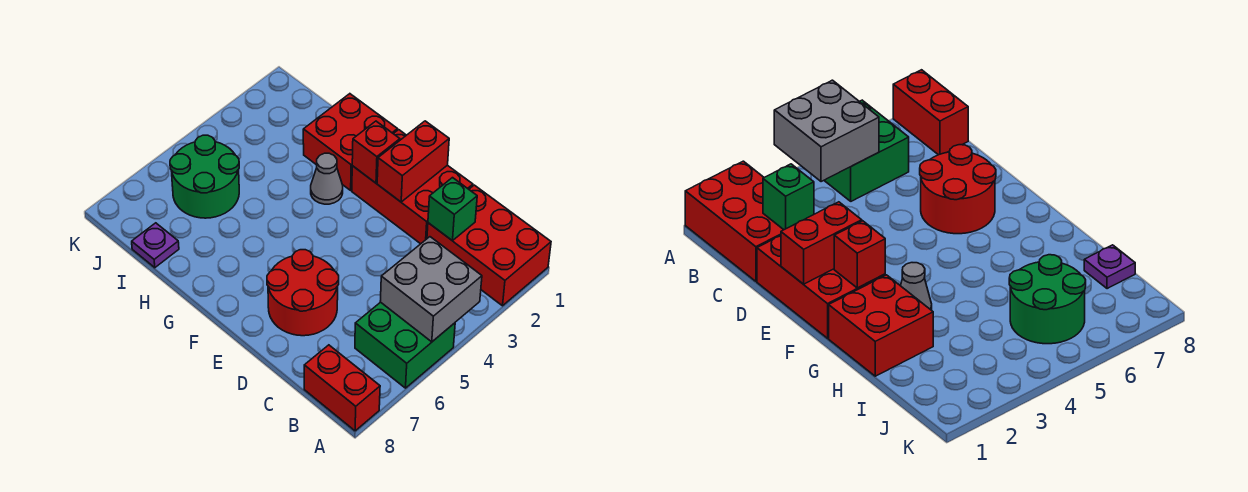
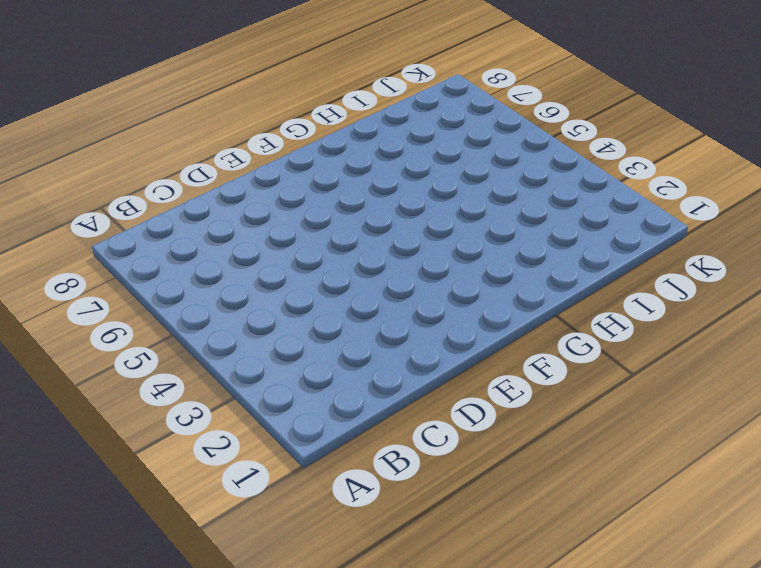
none -> red 2x3 brick [427,185,551,306]
none -> green 2x2 brick [355,302,455,388]
none -> red 1x2 brick [304,345,380,431]

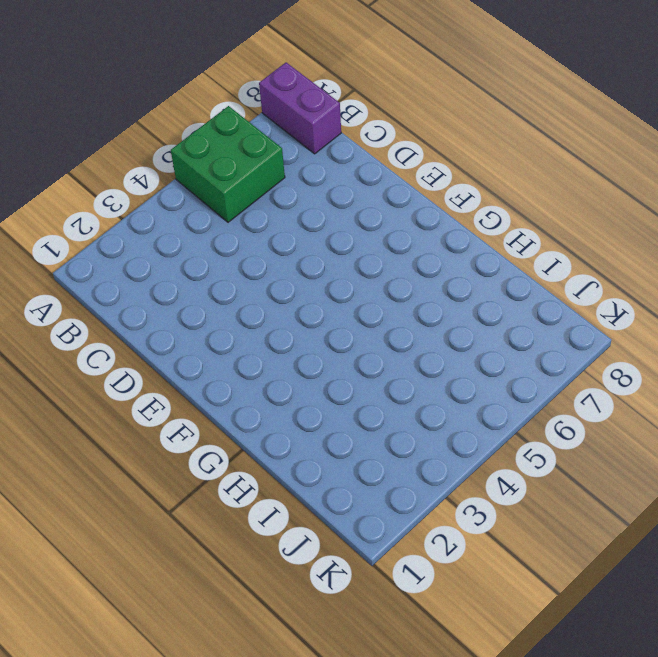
purple 1x2 brick [259,62,341,154] -> red 1x2 brick [304,345,380,431]
none -> red 2x3 brick [427,185,551,306]
none -> red 2x3 brick [352,130,473,244]
none -> red 2x2 round brick [267,250,339,336]

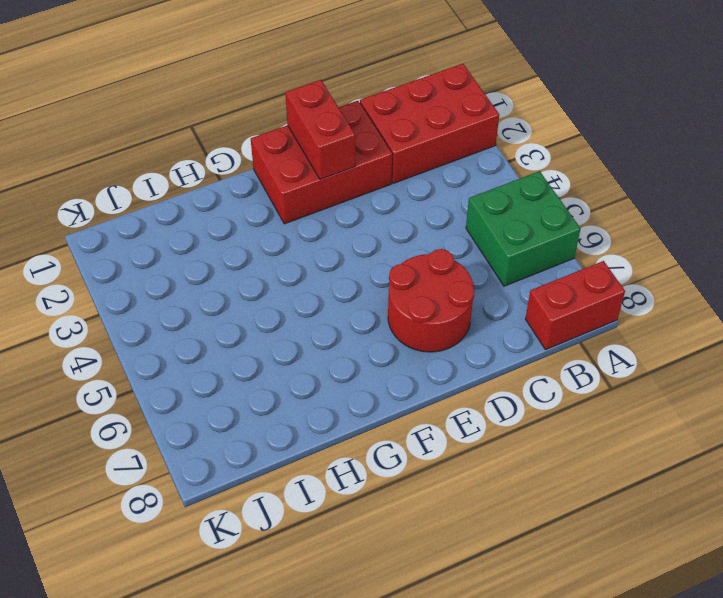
none -> red 2x2 brick [303,94,397,190]
none -> grey 1x1 cone [311,153,343,204]
none -> green 2x2 round brick [170,135,239,218]

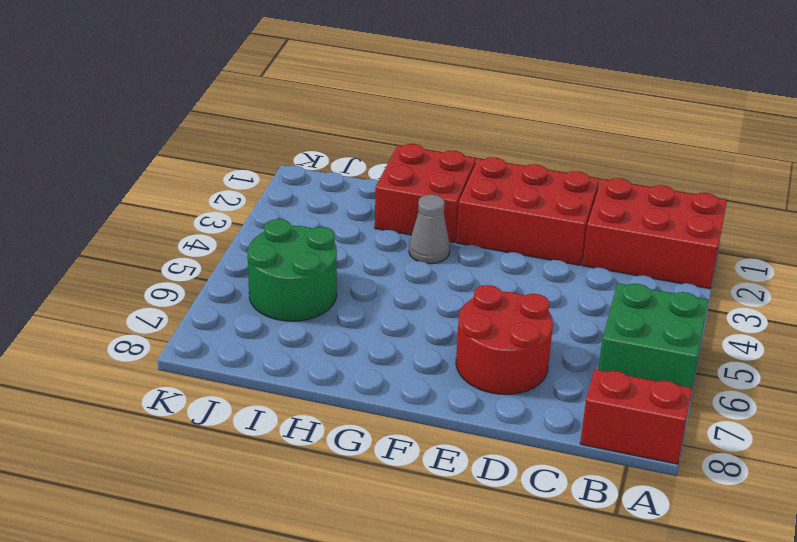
none -> purple 1x1 plate [132,223,179,268]
none -> grey 2x2 brick [380,237,482,342]
none -> green 1x1 brick [428,178,477,241]

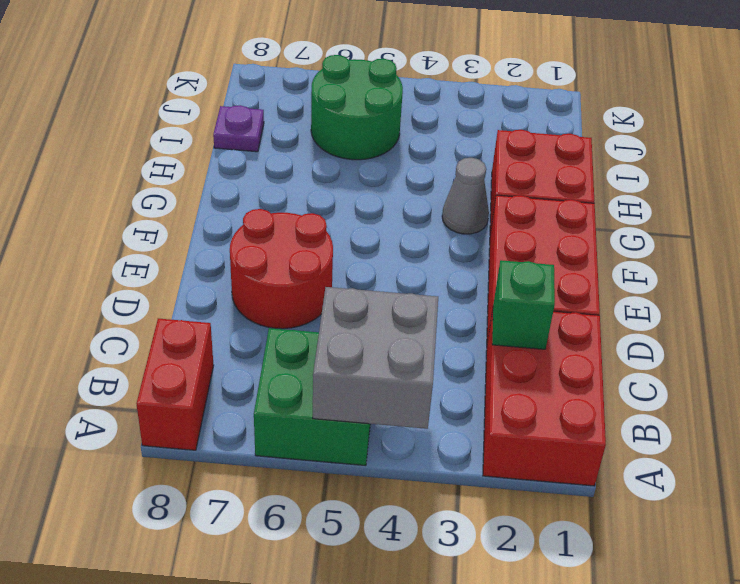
none -> red 1x2 brick [377,121,449,202]
none -> red 1x1 brick [352,121,400,183]

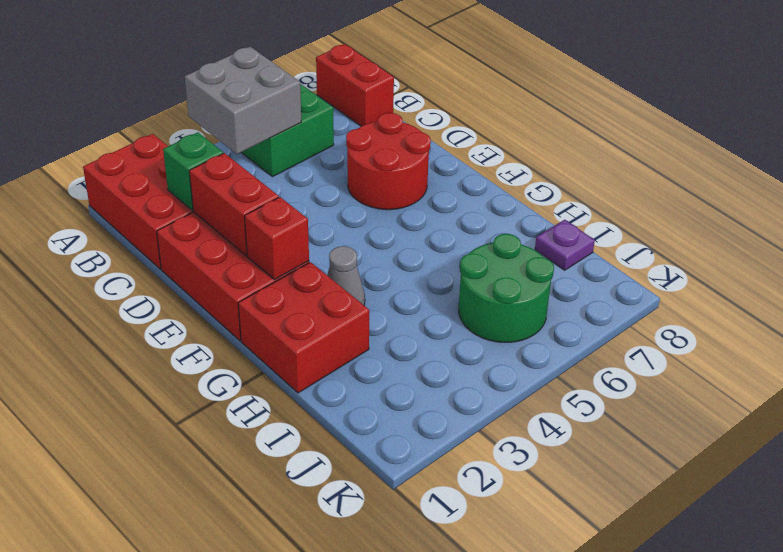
red 1x2 brick [189,153,279,256] -> red 1x2 brick turned to [377,121,449,202]

